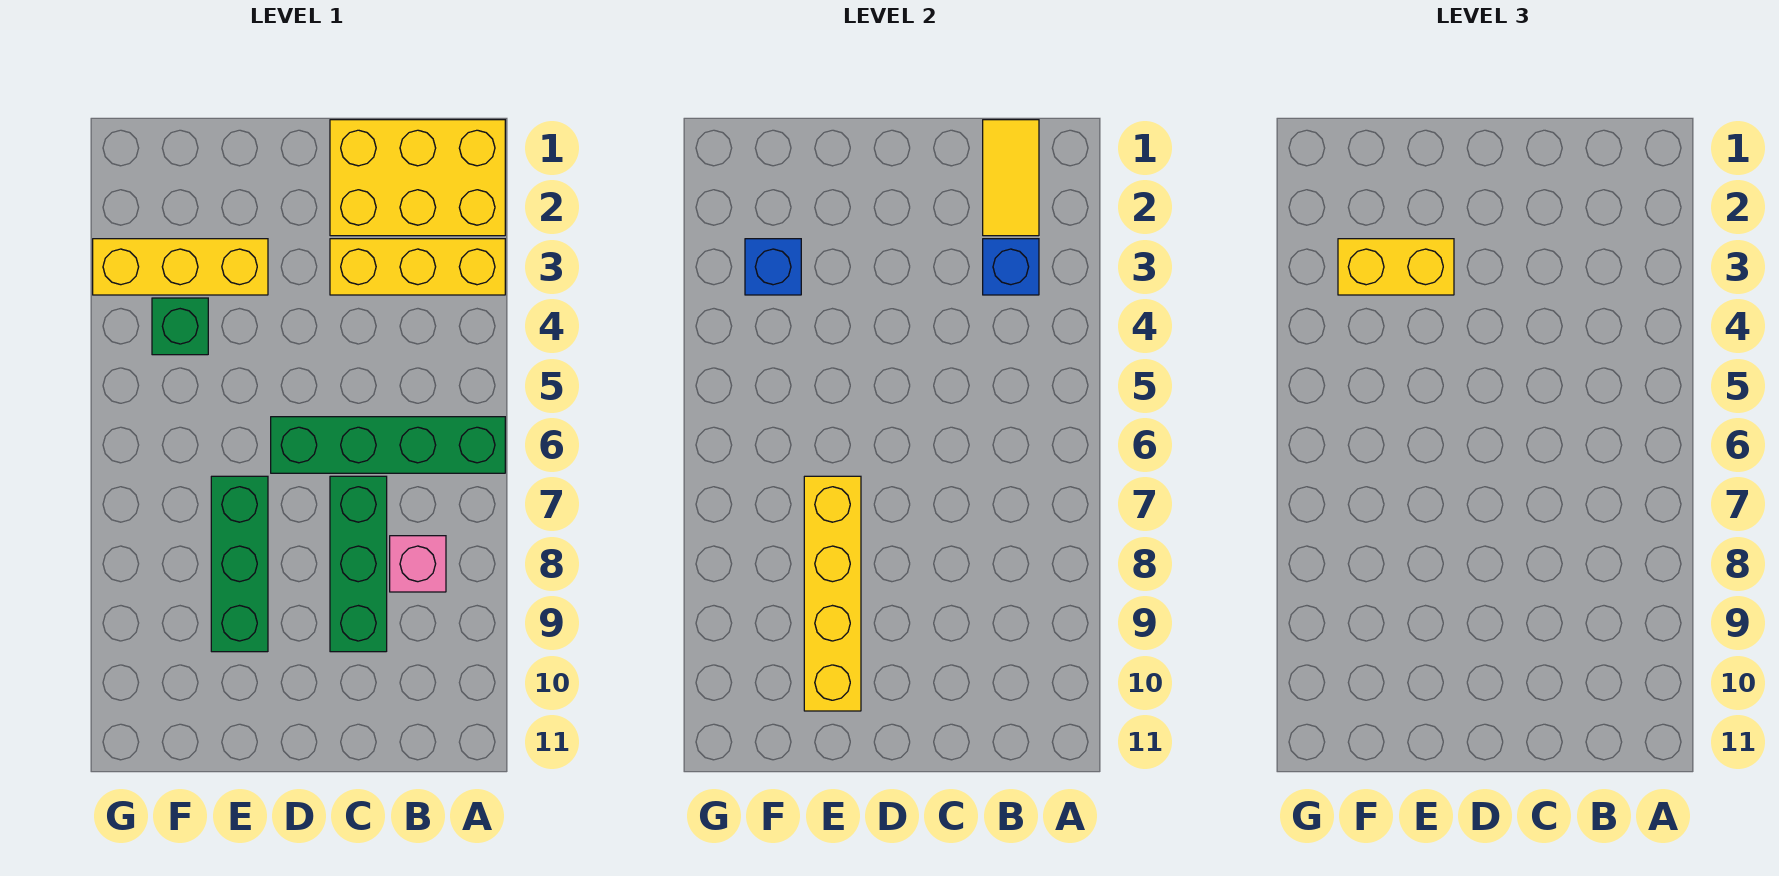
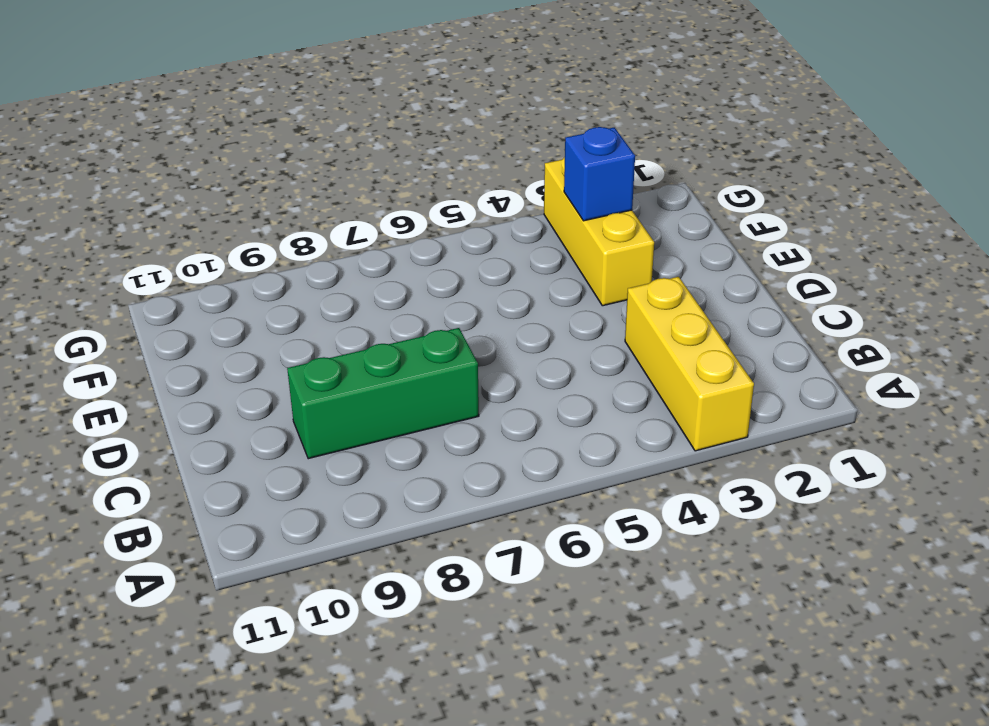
none -> yellow 2x3 brick [330,120,505,236]
none -> green 1x4 brick [271,417,505,473]
none -> pink 1x1 brick [390,536,446,592]

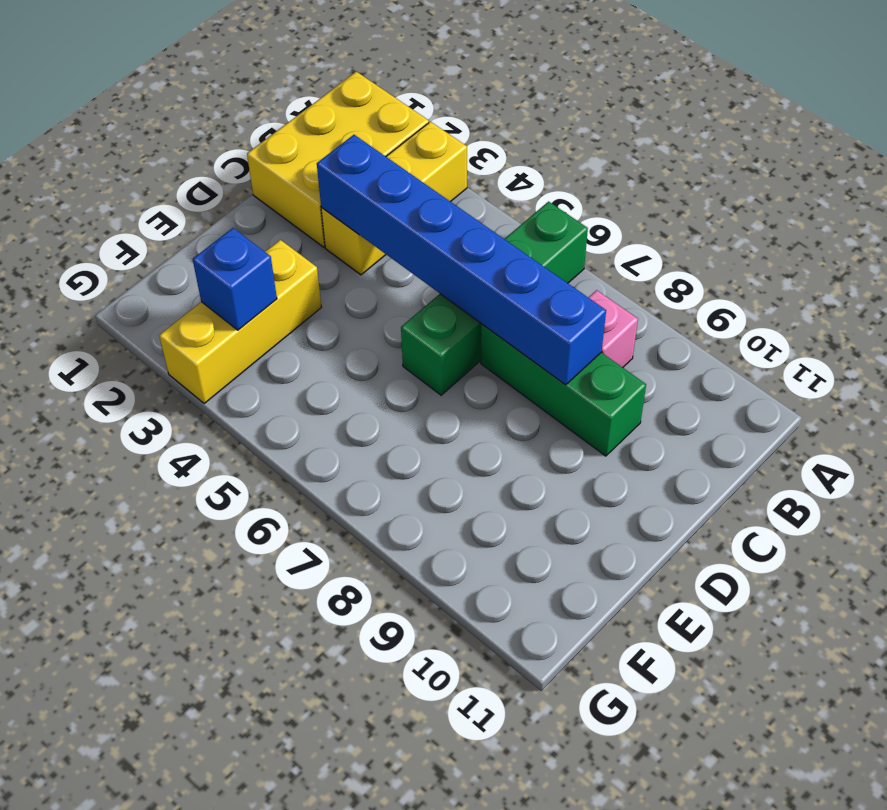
blue 1x6 brick [317,135,606,385] -> none
none -> green 1x3 brick [211,476,268,652]
none -> green 1x1 brick [152,298,208,355]
none -> yellow 1x2 tile [983,120,1039,236]

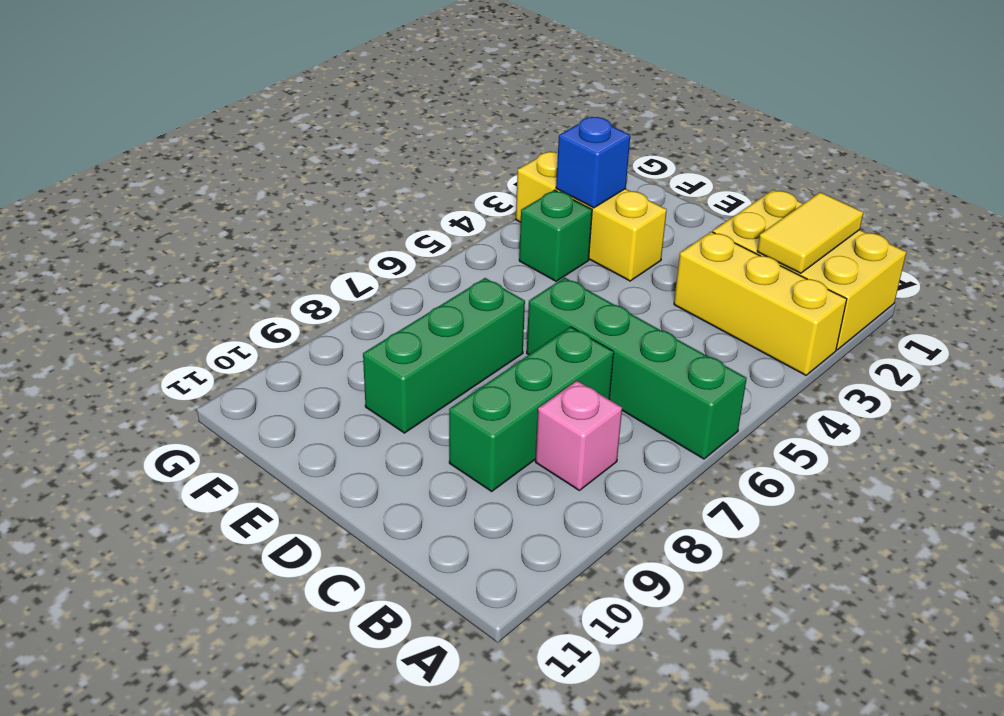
none -> blue 1x1 brick [983,239,1039,295]
none -> yellow 1x4 brick [804,476,861,711]
none -> yellow 1x2 brick [1338,239,1454,295]

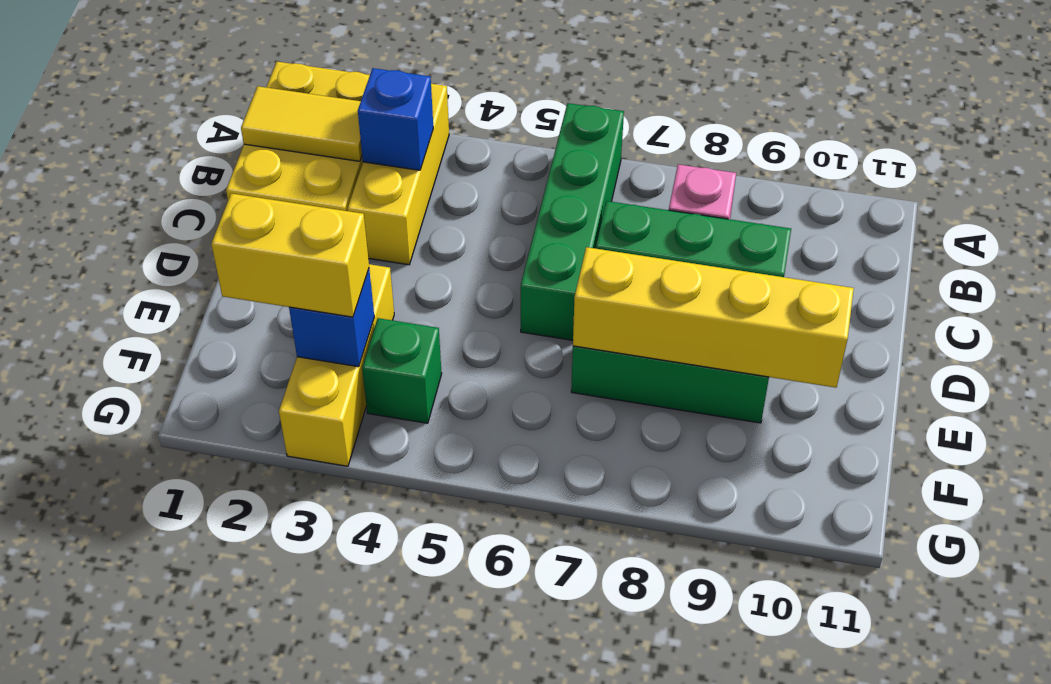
yellow 1x2 brick [211,193,369,317] -> yellow 1x2 brick turned to [1338,239,1454,295]

